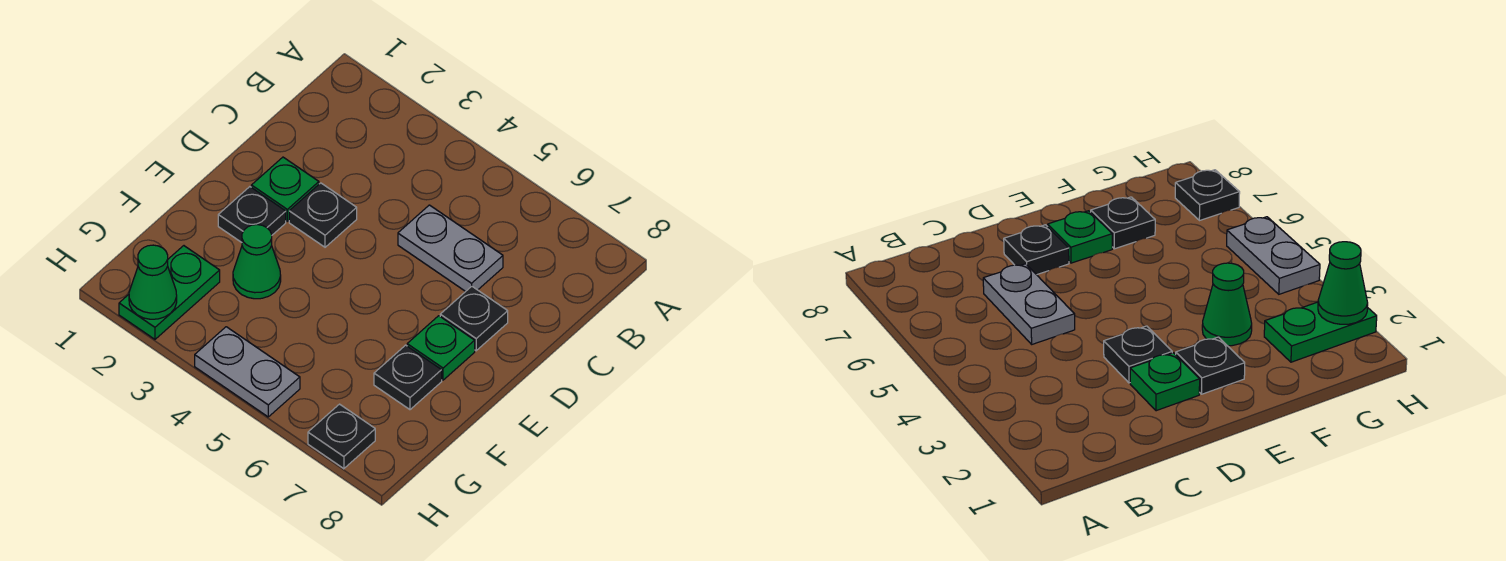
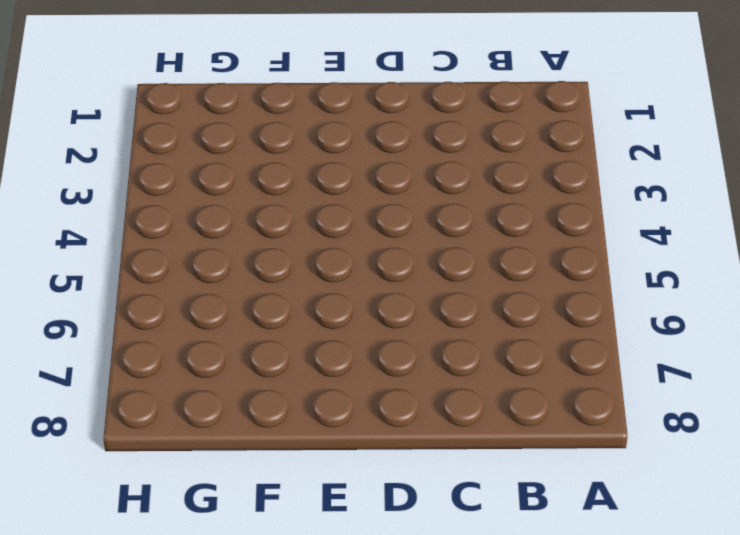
none -> grey 1x2 plate [398,205,503,291]
none -> green 1x1 plate [251,157,319,221]
none -> black 1x1 plate [289,183,357,247]

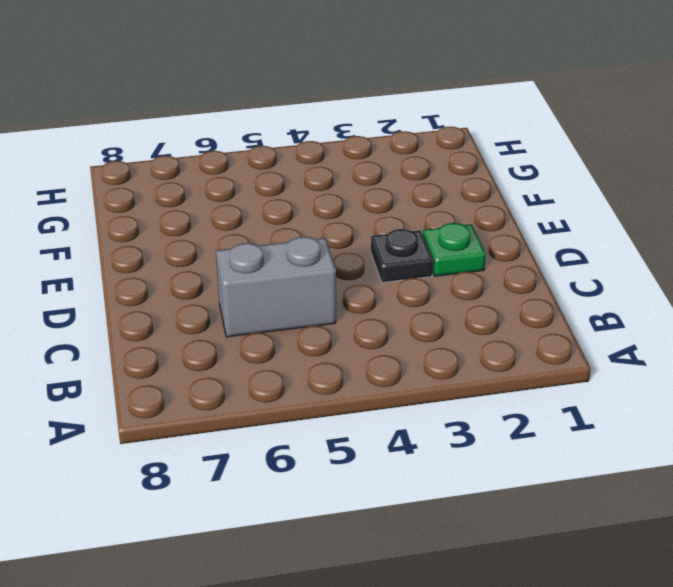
grey 1x2 brick [216,237,336,337] -> grey 1x2 plate [398,205,503,291]
none -> black 1x1 plate [440,286,508,351]
none -> black 1x1 plate [218,187,286,242]
none -> green 1x1 plate [407,316,475,380]

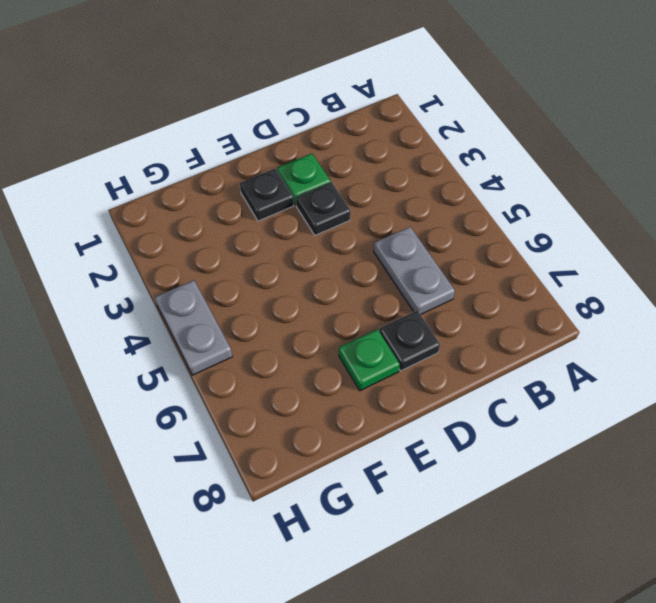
none -> green 1x1 cone [233,225,281,299]
none -> black 1x1 plate [374,345,442,410]
none -> green 1x2 plate [119,246,220,339]

